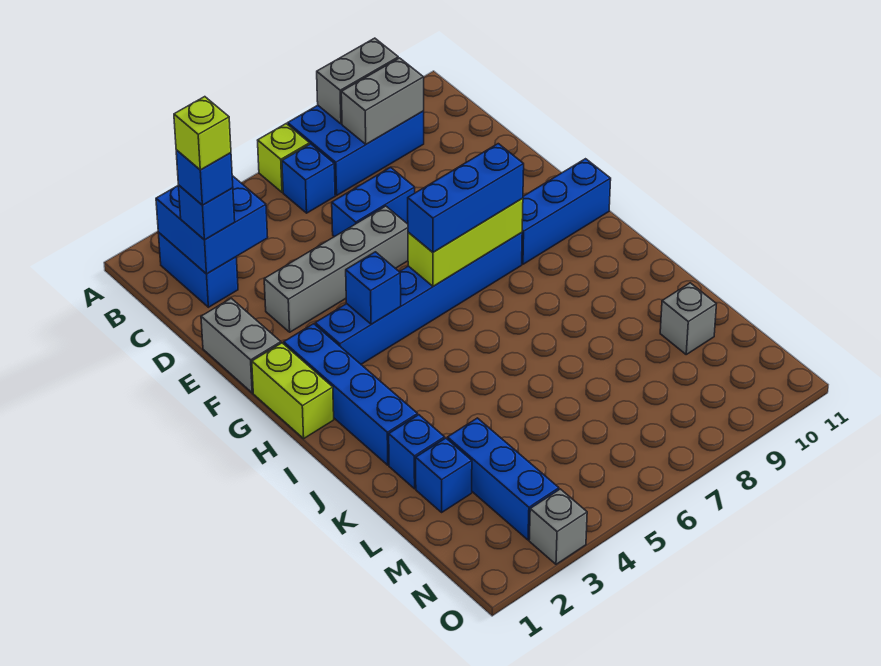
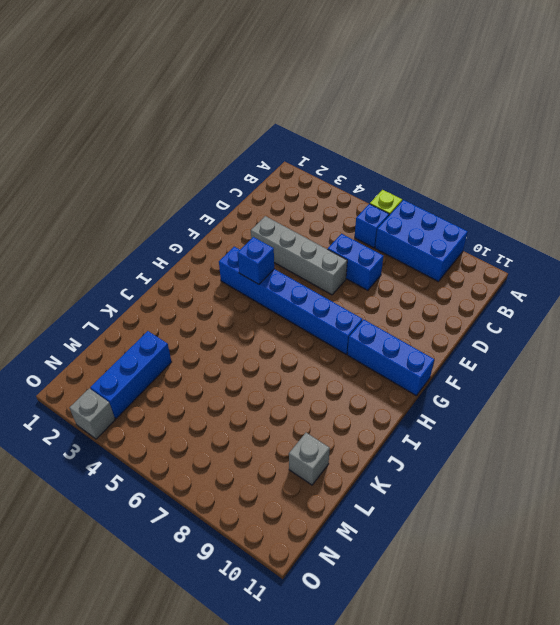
none -> blue 1x2 brick [158,233,238,307]
none -> grey 1x2 brick [201,298,281,393]
none -> lime 1x2 brick [252,343,334,438]

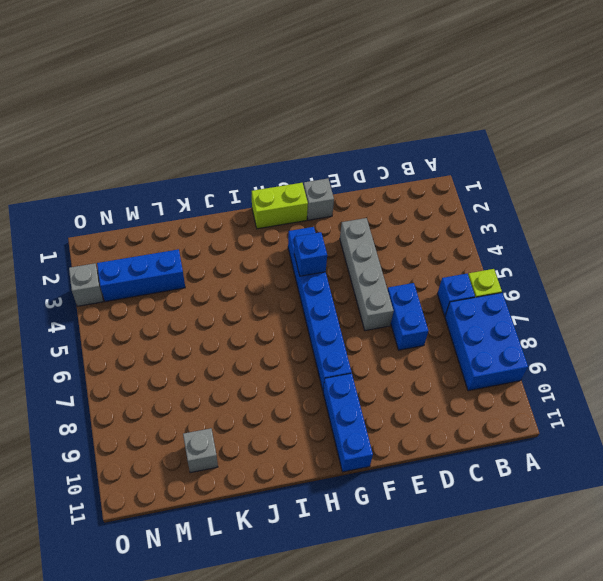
grey 1x1 brick [304,179,334,220] -> grey 1x2 brick [201,298,281,393]
none -> blue 1x2 brick [158,233,238,307]
none -> blue 1x4 brick [284,324,418,465]
none -> blue 1x1 brick [389,415,445,489]

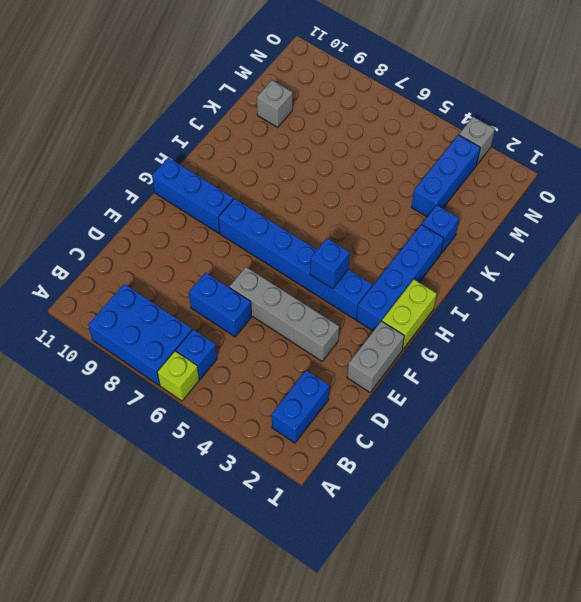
none -> blue 1x1 brick [416,438,472,512]
none -> grey 1x2 brick [317,38,398,124]
none -> blue 2x2 brick [156,176,268,274]

